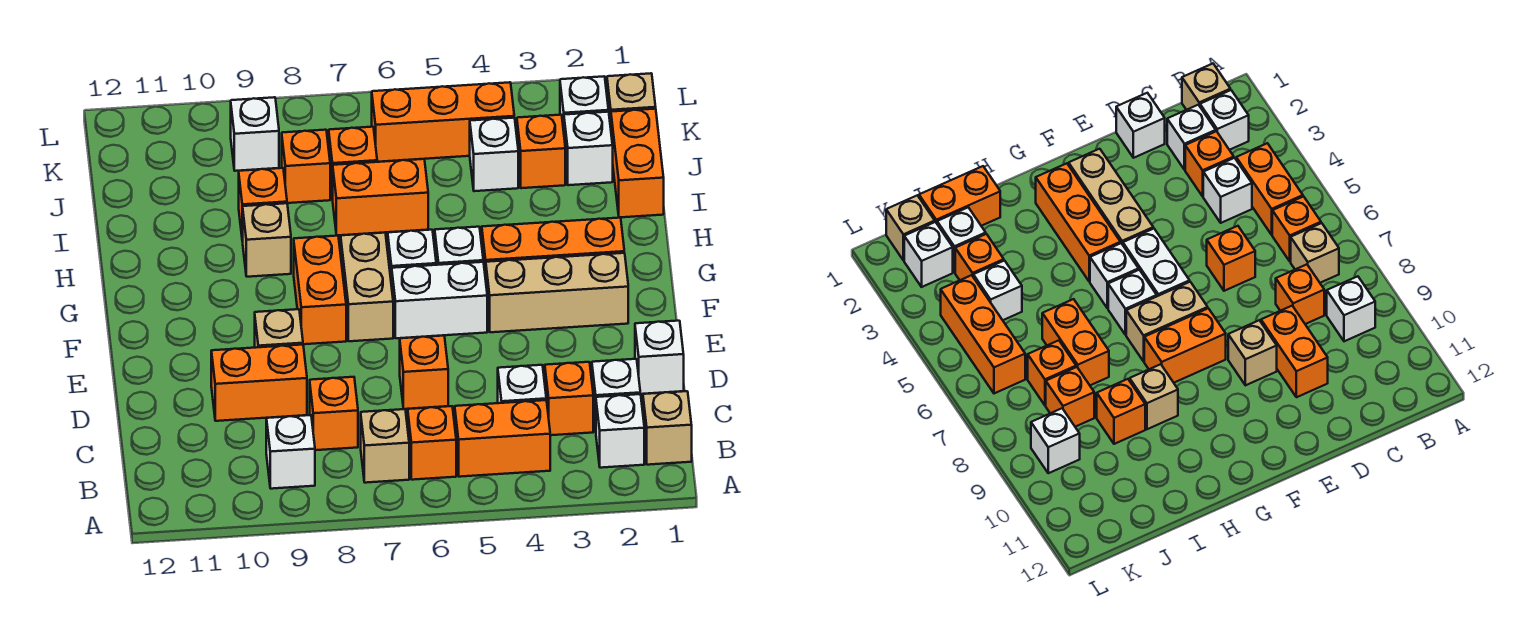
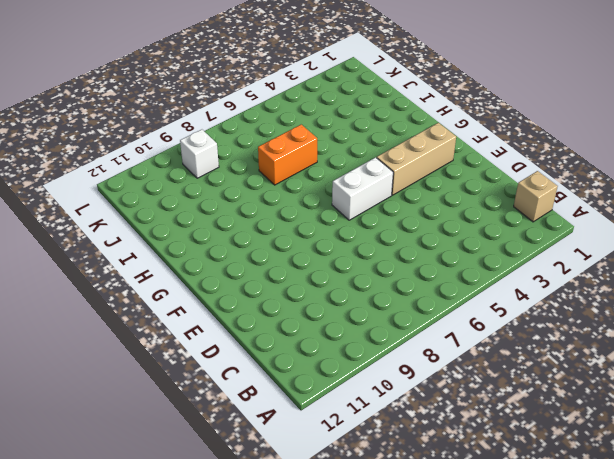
none -> white 1x1 brick [596,394,644,468]
none -> orange 1x2 brick [455,400,550,477]
none -> orange 1x1 brick [408,406,456,480]
none -> tan 1x1 brick [361,409,409,483]

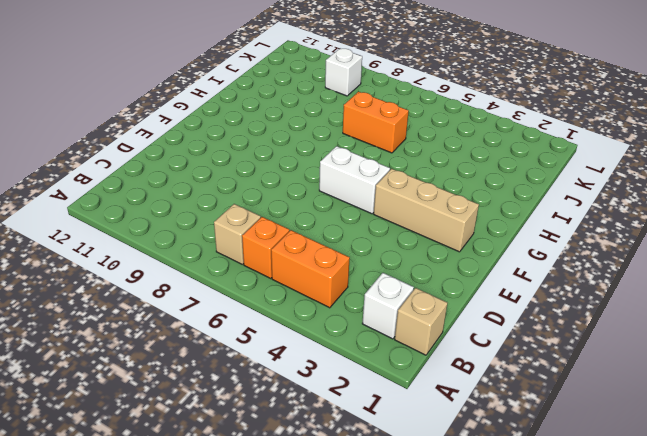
none -> white 1x1 brick [266,415,315,489]
none -> white 1x1 brick [592,359,640,431]
none -> orange 1x1 brick [545,362,593,435]
none -> white 1x1 brick [498,365,546,403]

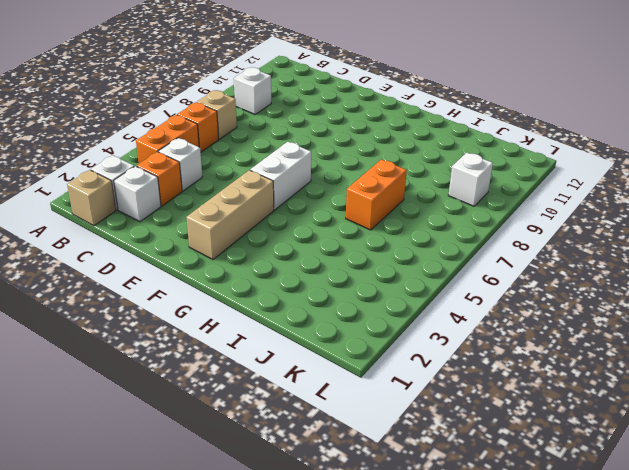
none -> orange 1x1 brick [310,377,358,450]
none -> white 1x1 brick [635,321,684,394]
none -> orange 1x1 brick [400,336,448,409]
none -> orange 1x2 brick [211,345,307,421]

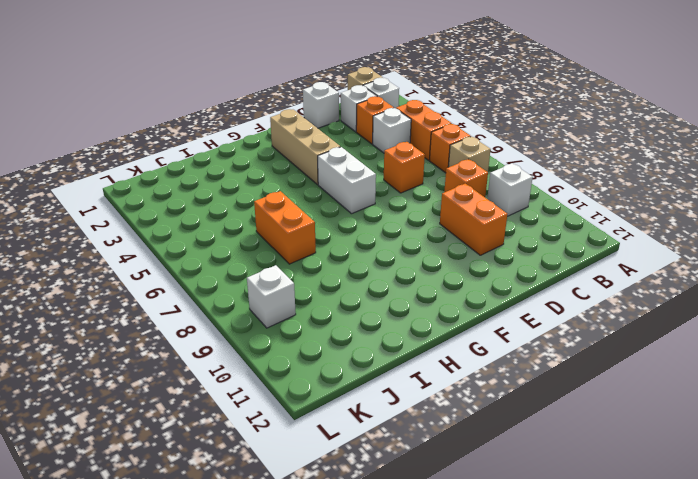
none -> tan 1x1 brick [255,309,303,348]
none -> tan 1x2 brick [341,233,393,341]
none -> orange 1x2 brick [294,236,346,344]
none -> orange 1x3 brick [482,218,624,279]

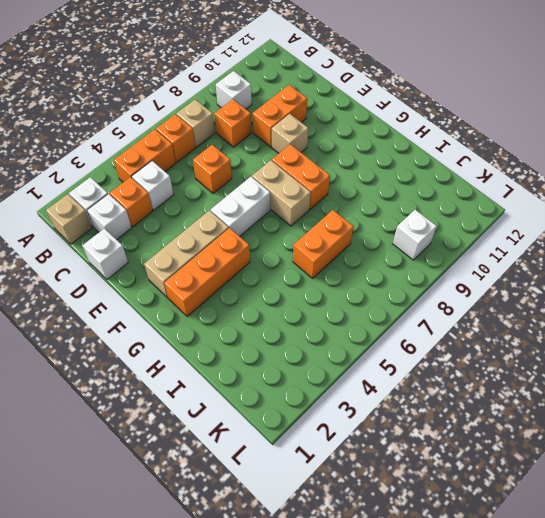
none -> white 1x1 brick [435,227,483,265]
none -> white 1x1 brick [388,230,436,286]
none -> tan 1x1 brick [243,203,291,277]
none -> orange 1x2 brick [611,109,664,218]

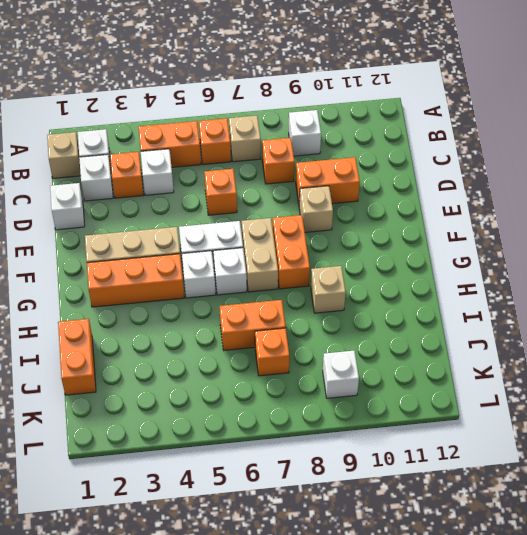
none -> orange 1x1 brick [239,168,287,241]
none -> white 1x1 brick [564,112,613,185]
none -> orange 1x1 brick [517,115,565,188]
none -> white 1x1 brick [470,118,518,191]

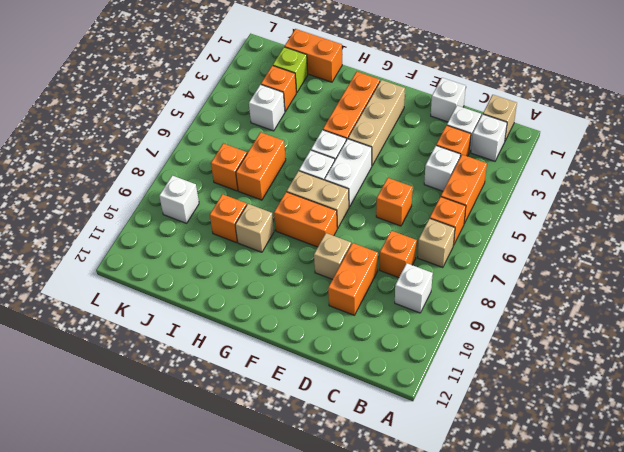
lime 1x1 brick [273,47,308,93] -> white 1x1 brick [564,112,613,185]
none -> orange 1x1 brick [282,130,330,203]
none -> tan 1x1 brick [607,73,656,127]
none -> white 1x1 brick [560,76,609,131]
none -> orange 1x3 brick [372,82,514,162]

